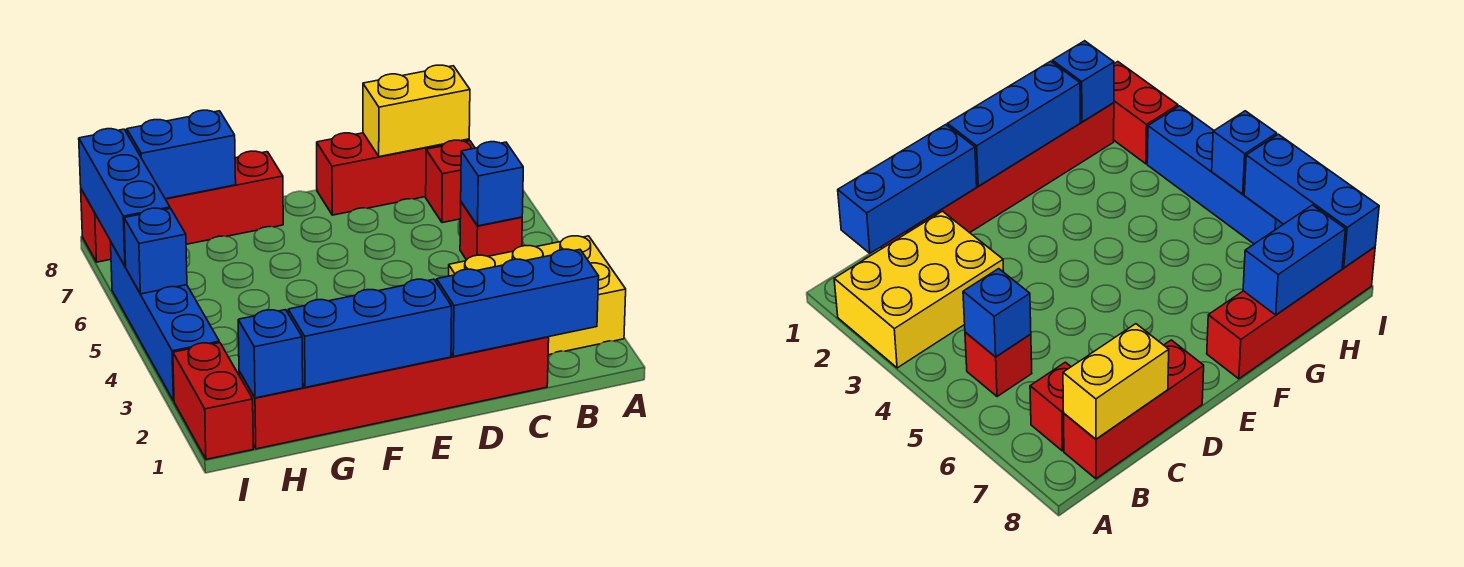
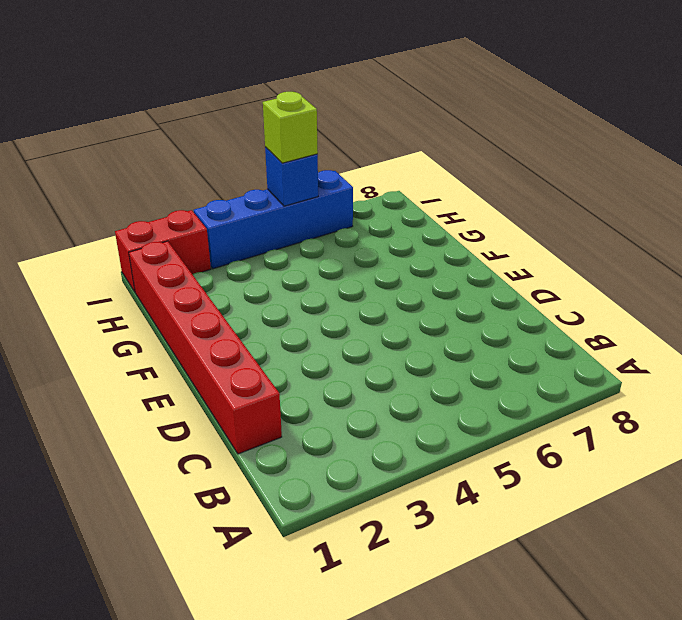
lime 1x1 brick [263,92,318,163] -> none
none -> yellow 2x3 brick [449,236,626,355]
none -> red 1x1 brick [460,202,522,260]
none -> red 1x1 brick [426,140,475,223]

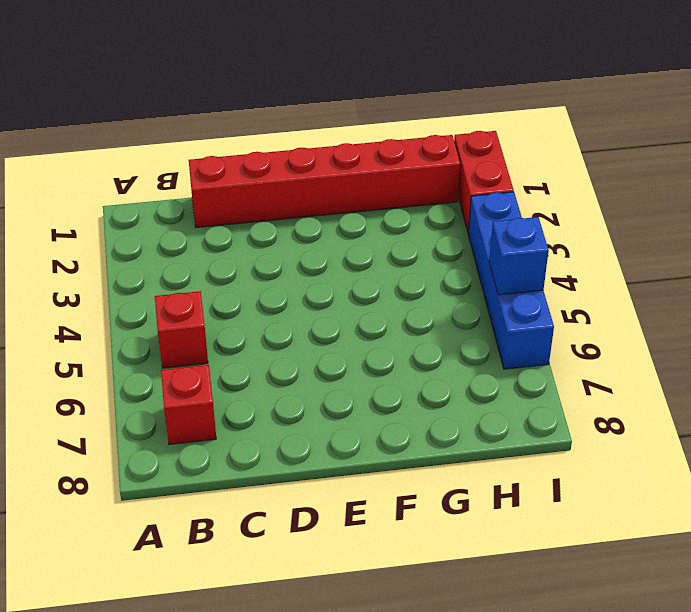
none -> yellow 2x3 brick [449,236,626,355]
none -> red 1x3 brick [317,133,469,215]
none -> red 1x4 brick [81,151,283,262]

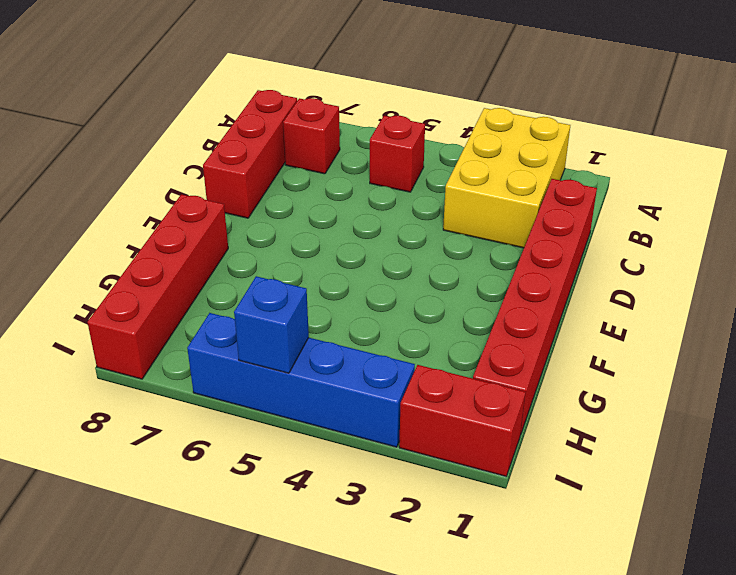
none -> blue 1x3 brick [437,249,599,356]
none -> blue 1x1 brick [461,142,523,226]
none -> yellow 1x2 brick [363,65,470,157]

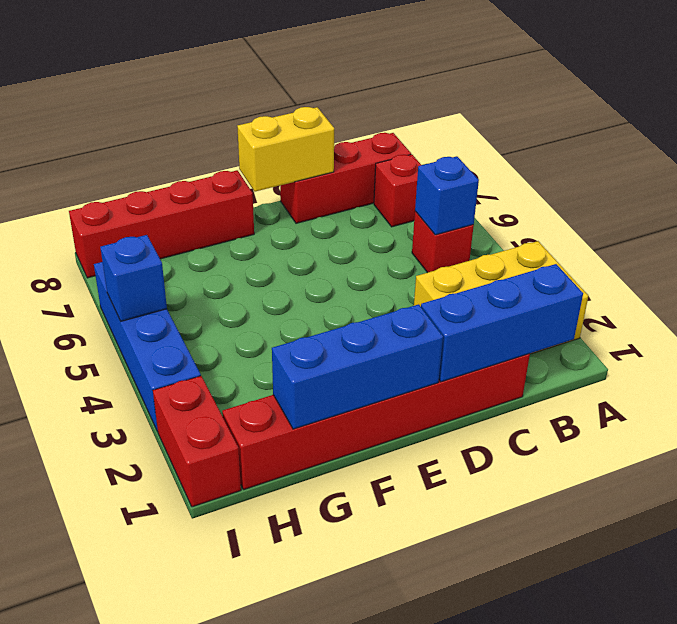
yellow 1x2 brick [237,107,334,192] -> yellow 1x2 brick moved to [363,65,470,157]
none -> blue 1x2 brick [127,110,236,199]
none -> blue 1x1 brick [238,310,303,398]
none -> blue 1x3 brick [79,129,170,266]

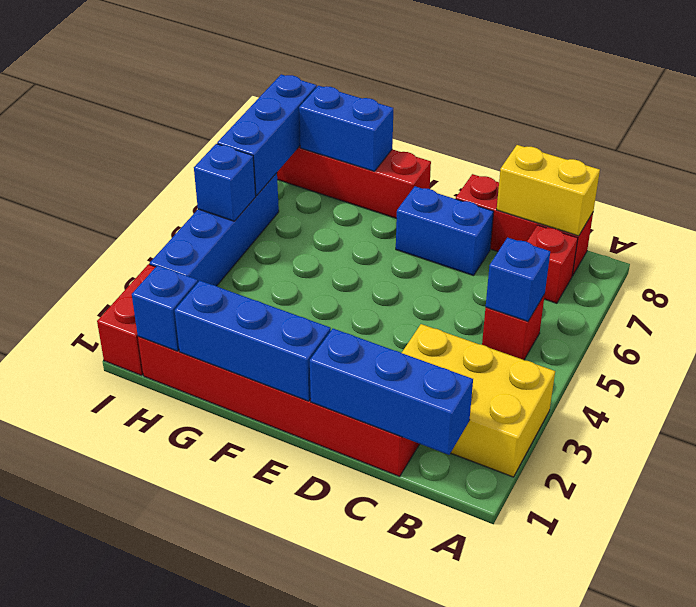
blue 1x2 brick [396,186,494,276] -> none

